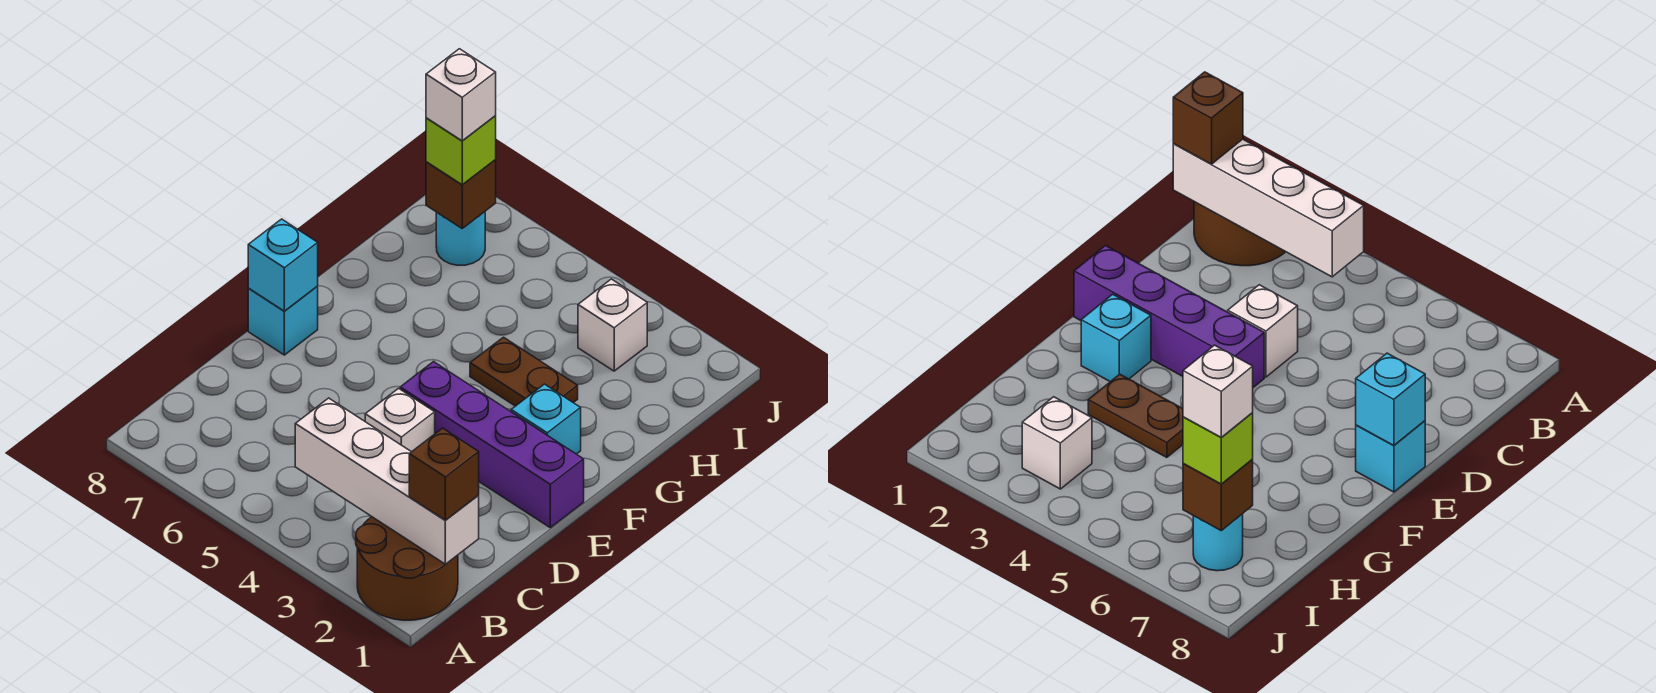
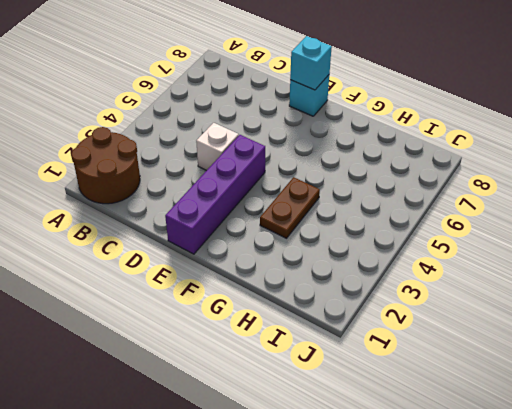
none -> cyan 1x1 brick [511,384,581,454]
none -> white 1x1 brick [578,279,647,371]
none -> cyan 1x1 round brick [436,212,485,265]

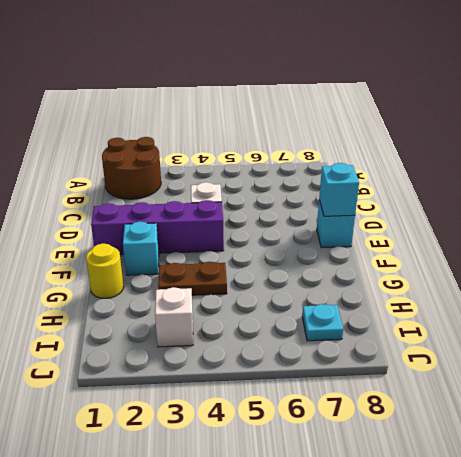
yellow 1x1 round brick [86,243,124,299] -> none
cyan 1x1 plate [302,304,343,341] -> cyan 1x1 round brick [436,212,485,265]
none -> white 1x4 brick [295,398,479,564]
none -> brown 1x1 brick [426,160,496,228]
none -> brown 1x1 brick [409,428,479,521]

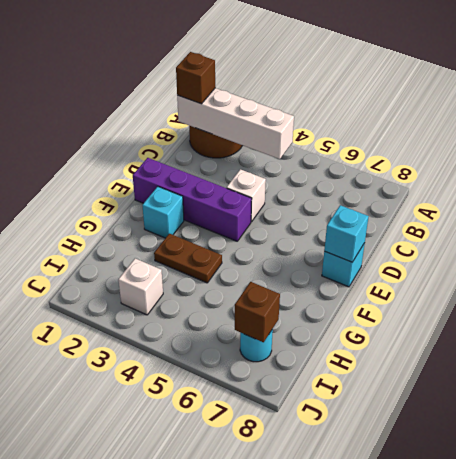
none -> lime 1x1 brick [426,116,496,185]
none -> white 1x1 brick [426,49,496,141]

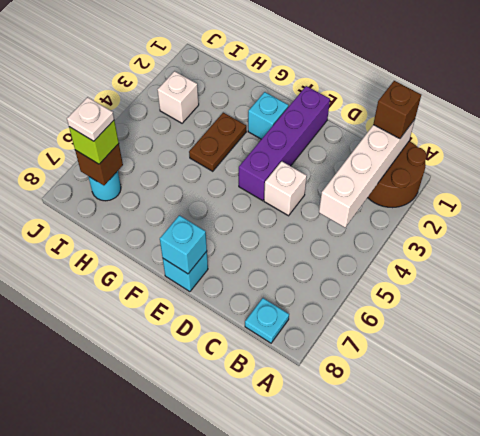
cyan 1x1 plate [245,298,289,343] -> none
white 1x1 plate [67,97,114,141] -> white 1x1 brick [426,49,496,141]

